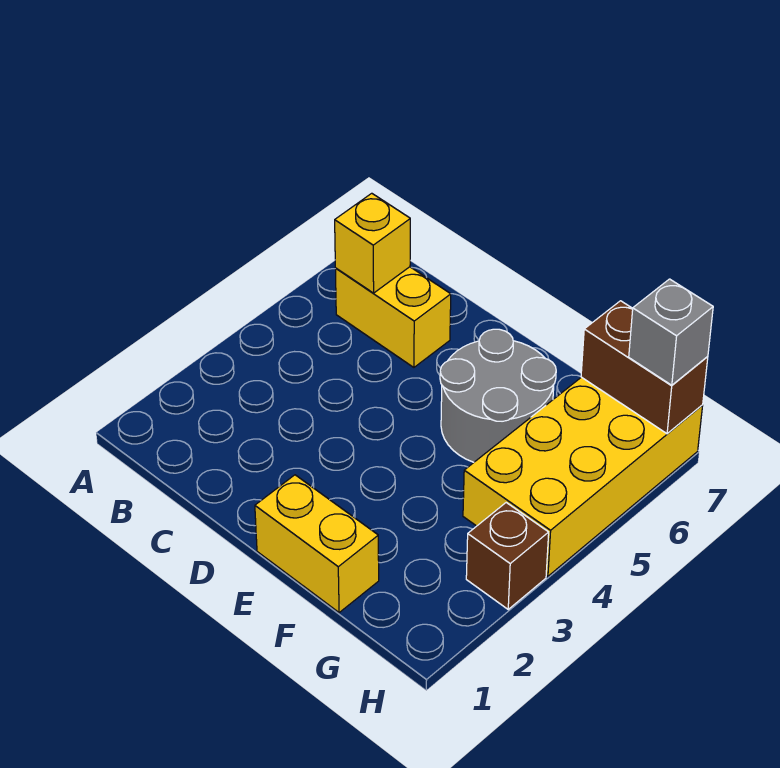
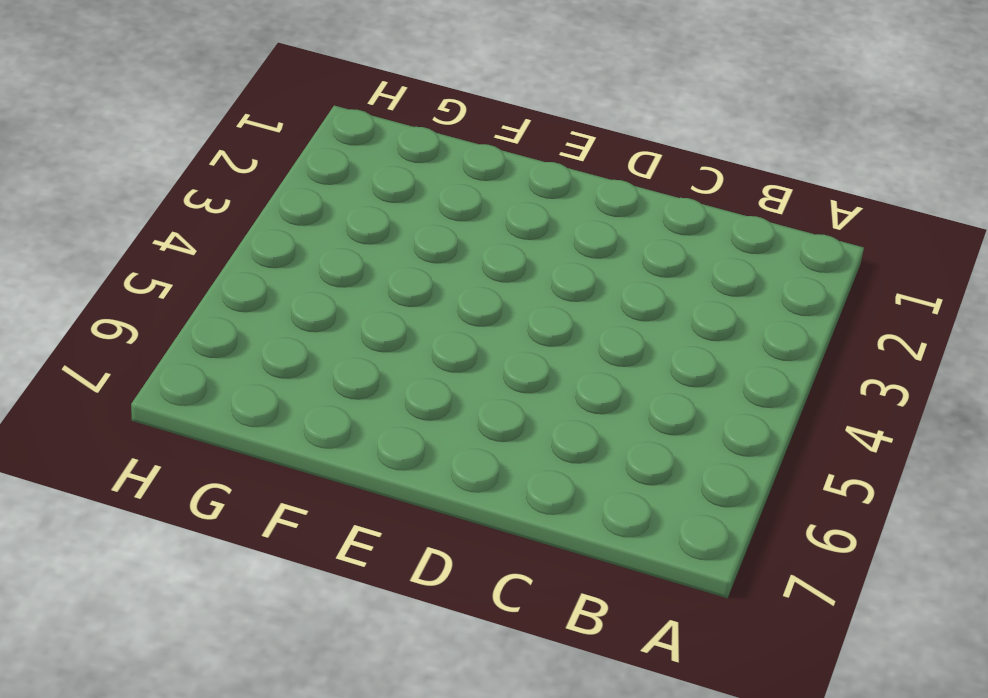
none -> yellow 1x2 brick [335,267,451,367]
none -> yellow 1x2 brick [255,475,379,613]

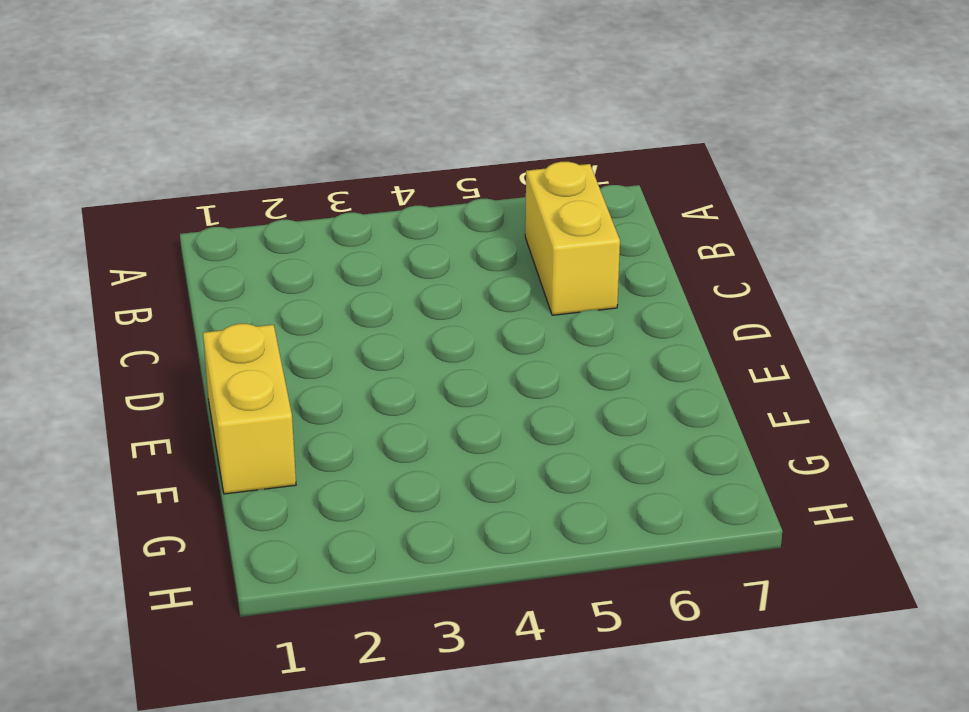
none -> grey 2x2 round brick [440,329,556,462]
none -> yellow 2x4 brick [463,377,703,576]

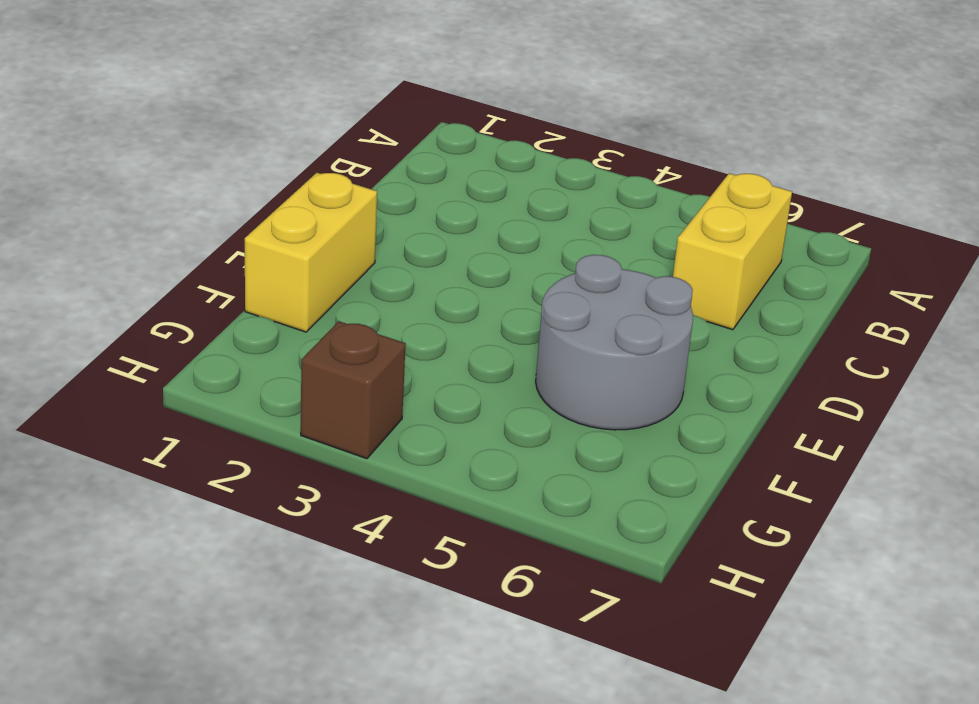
none -> yellow 2x4 brick [463,377,703,576]
none -> yellow 1x1 brick [335,193,410,293]

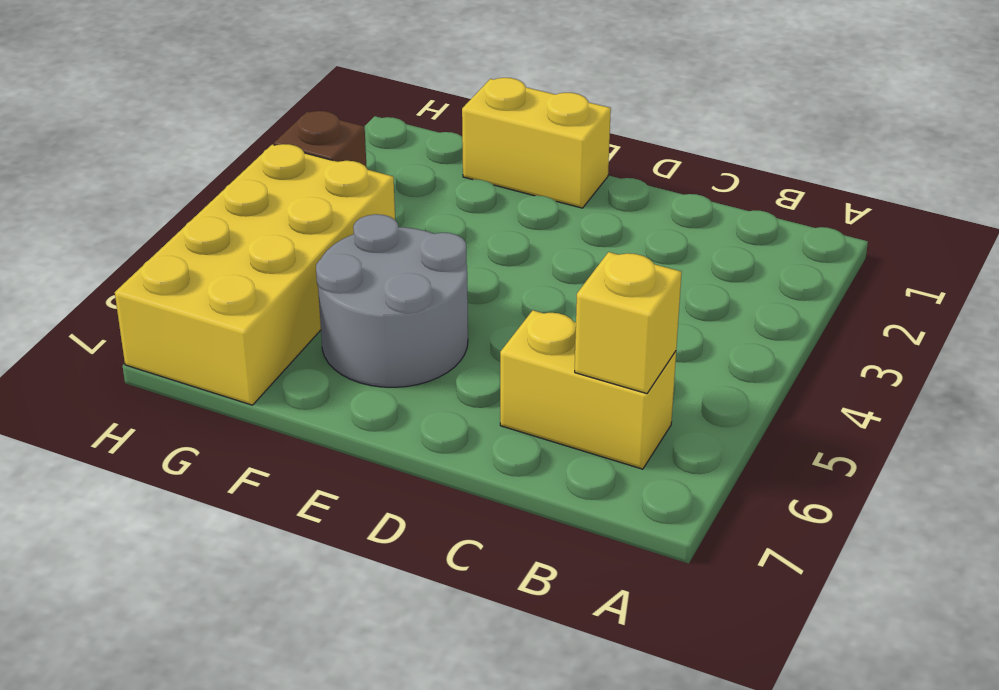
none -> brown 1x2 brick [581,301,708,434]
none -> grey 1x1 brick [629,279,713,385]

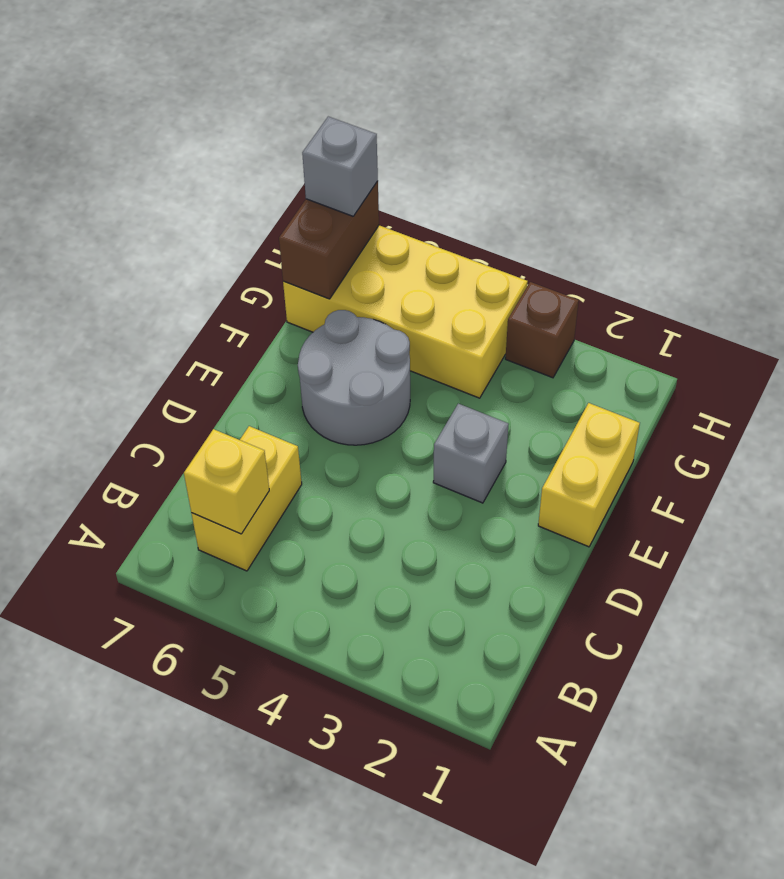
grey 1x1 brick [433,404,509,503] -> none

